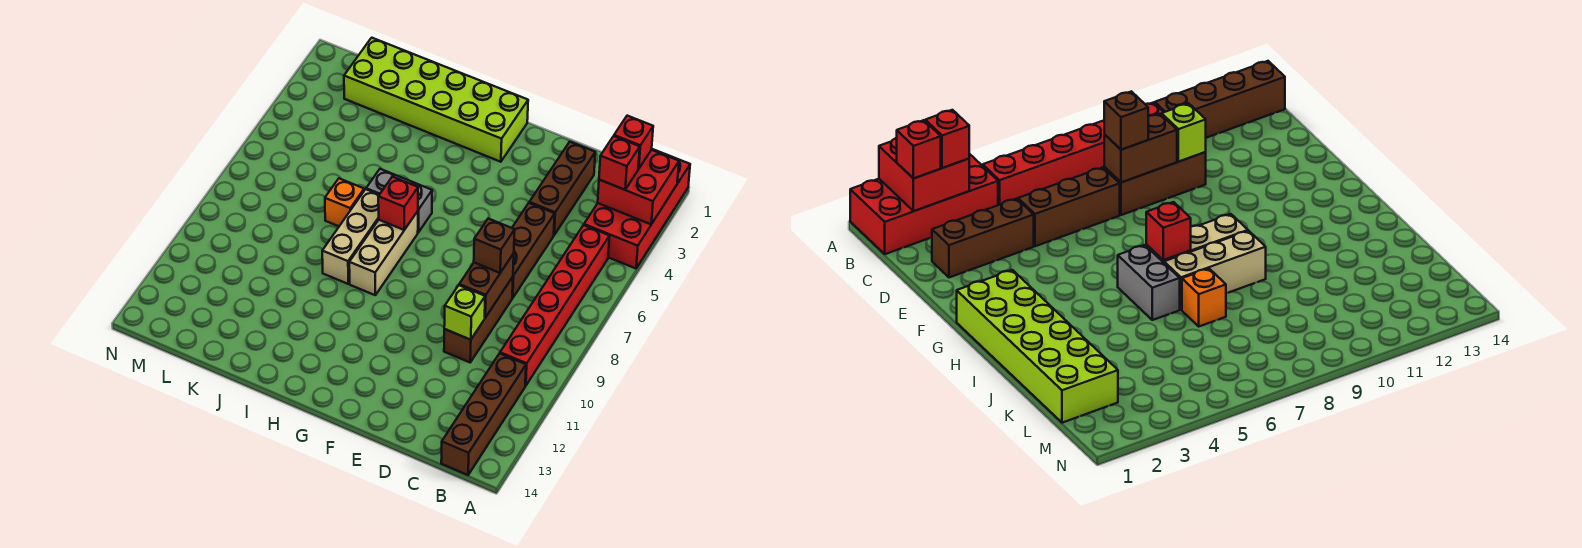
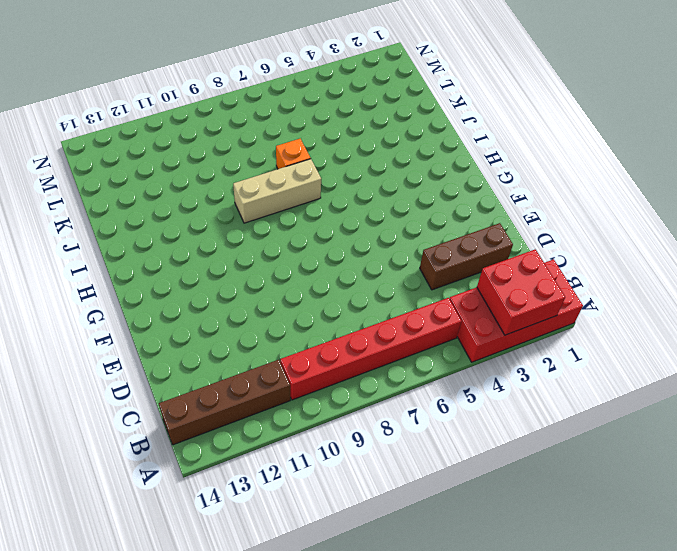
none -> brown 1x3 brick [512,203,555,298]
none -> brown 1x3 brick [444,277,513,362]
none -> lime 2x6 brick [344,38,528,162]

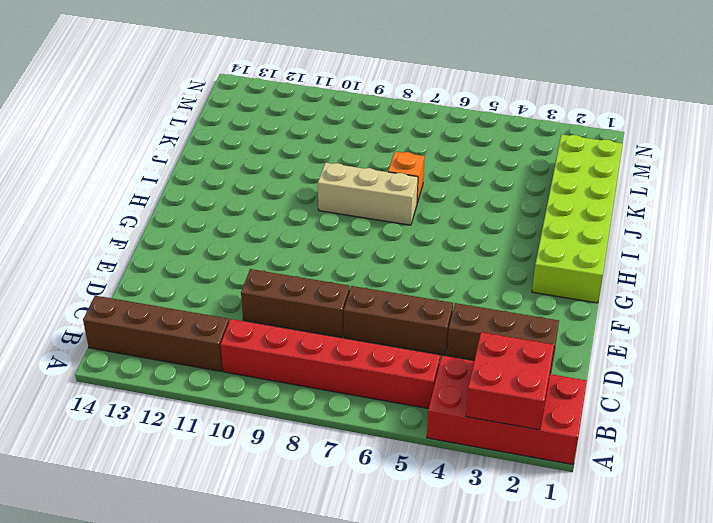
none -> grey 1x2 brick [366,169,432,232]
none -> tan 1x3 brick [349,211,418,295]
none -> brown 1x2 brick [459,254,514,318]

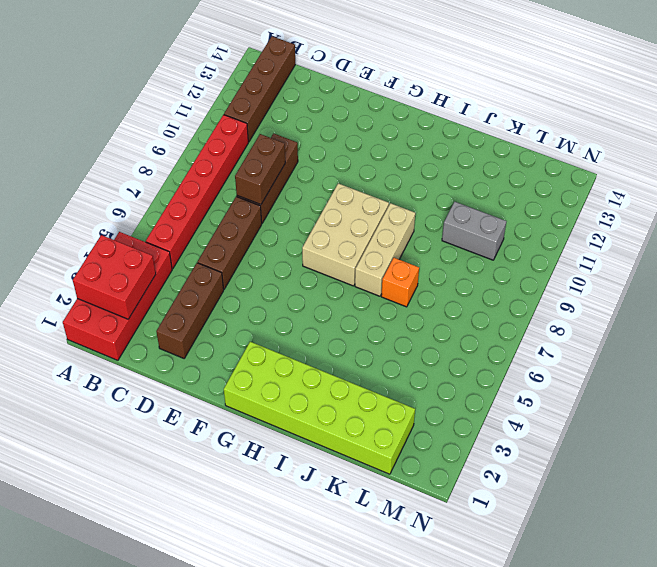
tan 2x3 brick [302,183,389,286] -> tan 1x3 brick [349,211,418,295]
grey 1x2 brick [442,202,506,260] -> grey 1x2 brick moved to [366,169,432,232]
none -> lime 1x1 brick [444,285,485,340]
none -> red 1x1 brick [378,177,418,230]
none -> red 1x1 brick [614,116,653,169]

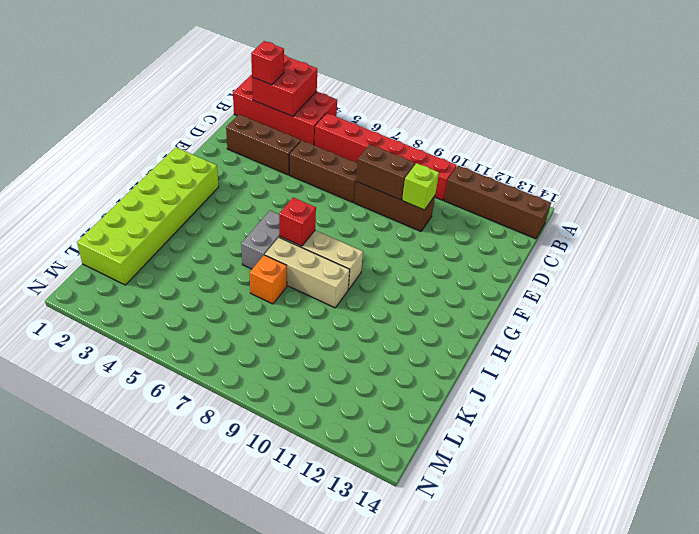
none -> red 1x1 brick [599,136,640,190]
none -> brown 1x1 brick [474,219,515,273]

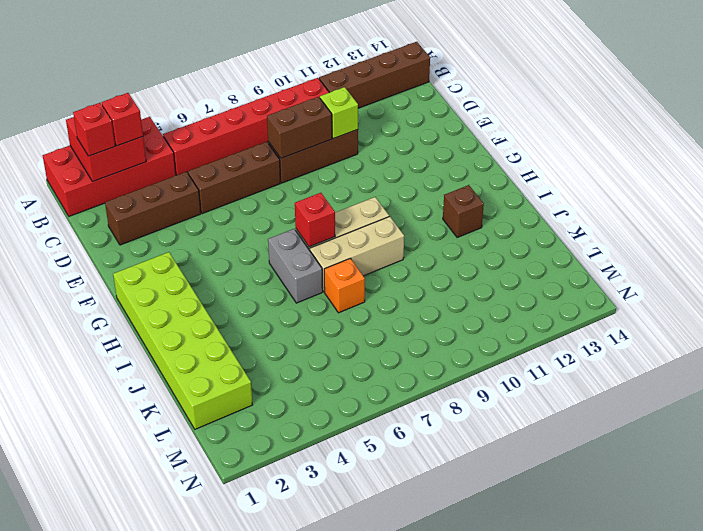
brown 1x1 brick [443,185,484,237] -> brown 1x1 brick moved to [474,219,515,273]

